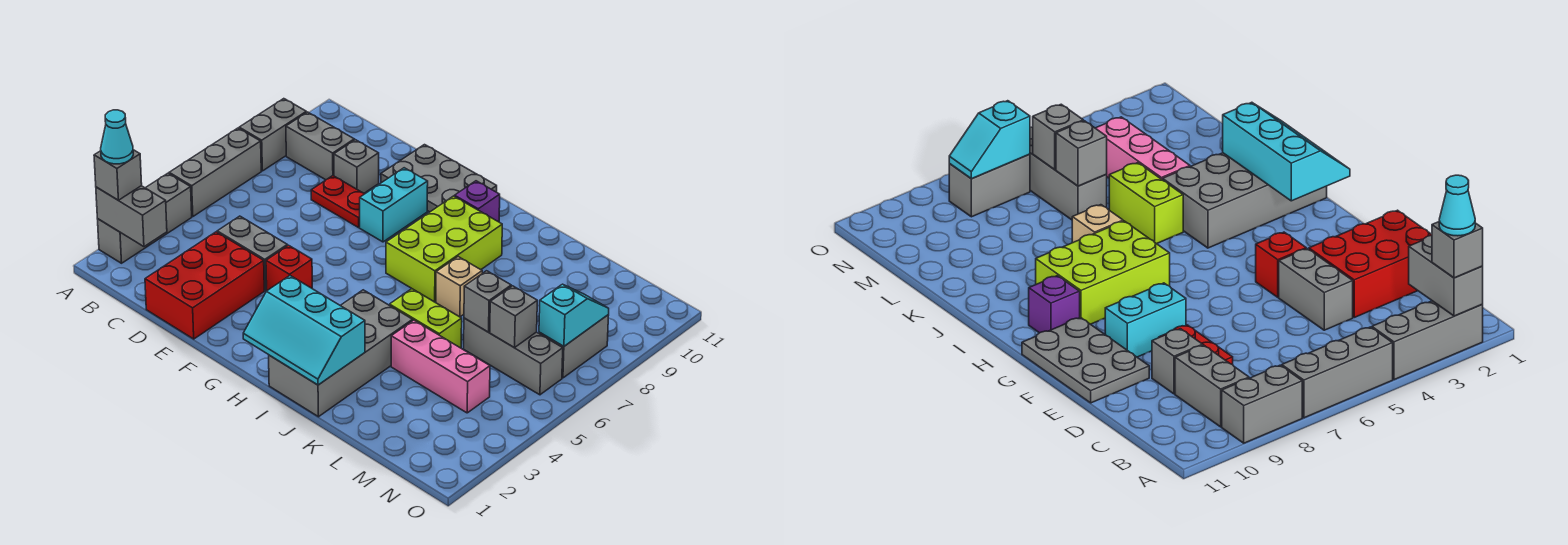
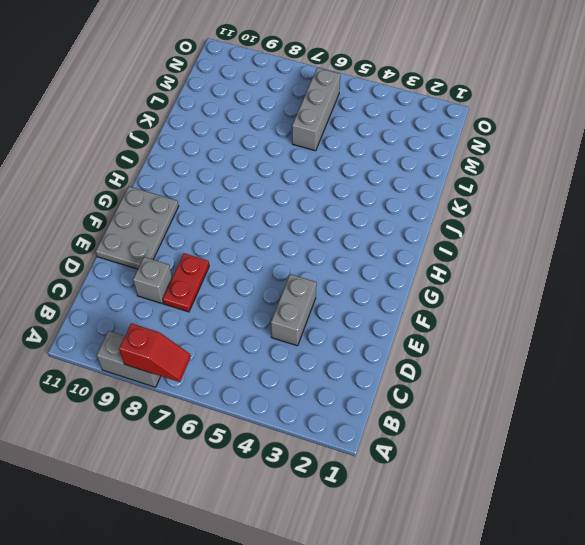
red 1x2 slope [119,323,191,382] -> none
none -> grey 1x3 brick [98,173,192,263]
none -> grey 1x3 brick [169,128,261,217]
none -> grey 1x2 brick [286,112,354,180]

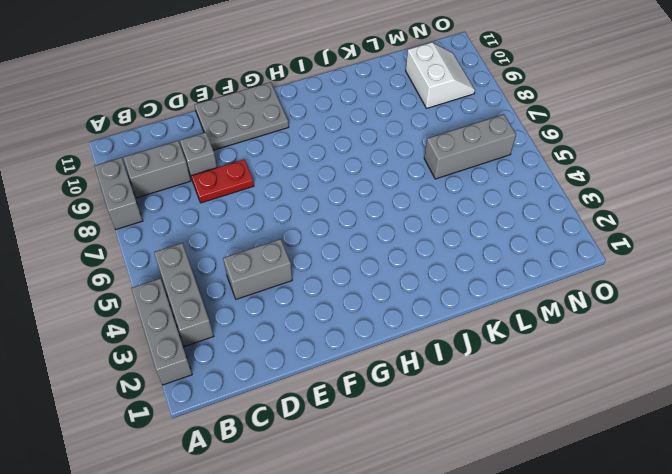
grey 1x3 brick [154,243,214,346] -> grey 1x3 brick moved to [169,128,261,217]
white 2x2 slope [406,42,475,108] -> none
none -> red 2x3 brick [145,232,264,339]
none -> red 1x1 brick [266,245,312,291]
none -> cyan 1x2 brick [360,168,428,242]

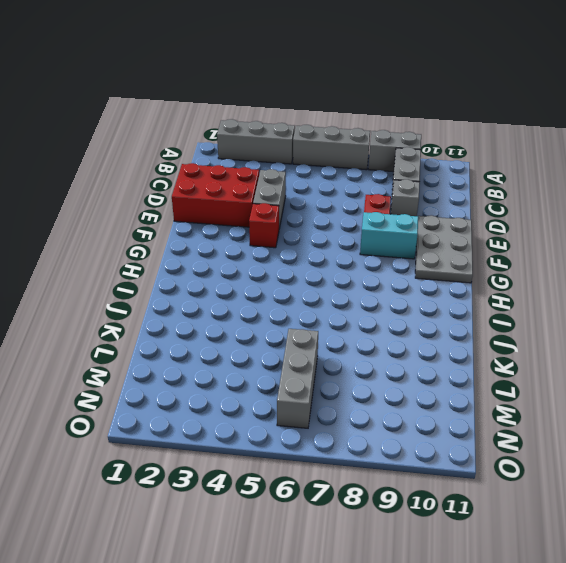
none -> lime 2x3 brick [386,196,502,302]
none -> purple 1x1 brick [455,181,500,222]
none -> grey 2x4 brick [269,290,413,417]

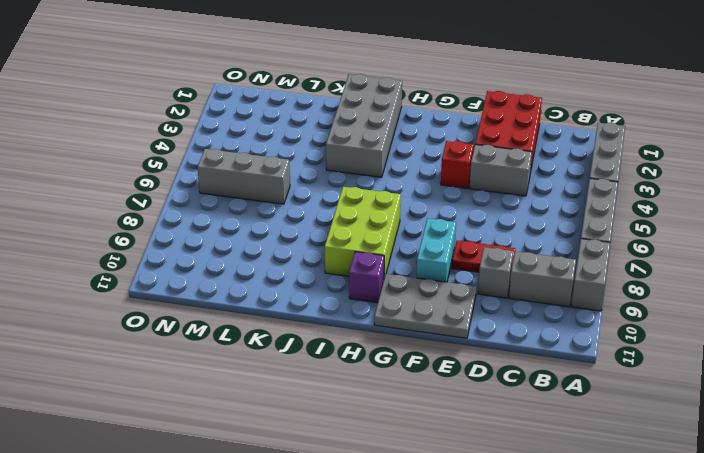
none -> lime 1x2 brick [390,289,462,348]
none -> tan 1x1 brick [436,257,482,317]
none -> pink 1x3 brick [391,320,490,413]

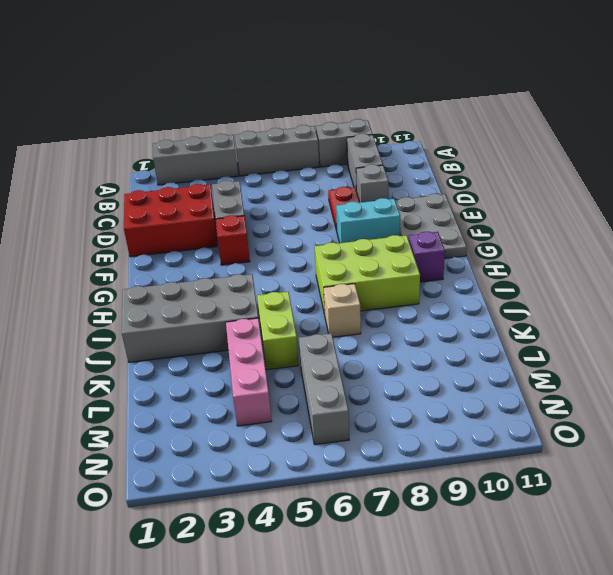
none -> grey 1x2 brick [539,315,609,378]
none -> grey 1x2 brick [96,186,167,247]
none -> cyan 2x3 slope [243,276,365,385]

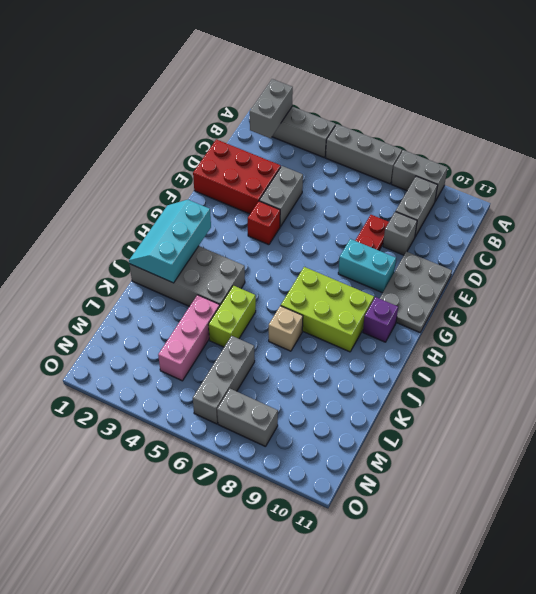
none -> grey 1x1 brick [464,271,511,332]
none -> grey 1x1 brick [490,286,537,348]
none -> cyan 1x2 slope [539,284,609,346]

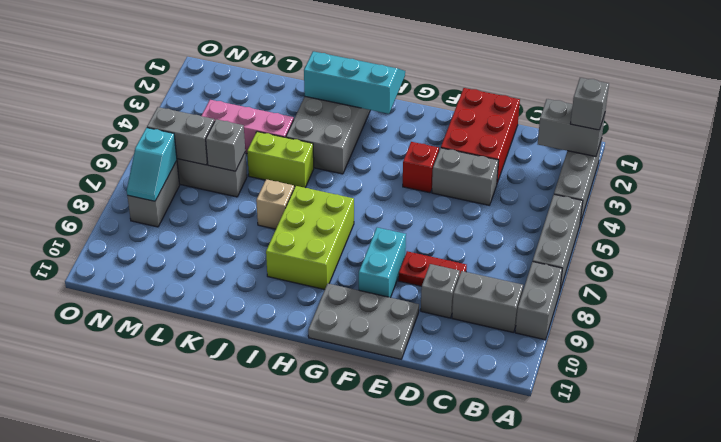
grey 1x2 brick [147,107,215,165] -> grey 1x1 brick [490,286,537,348]
none -> purple 1x1 brick [455,181,500,222]
none -> cyan 1x1 cone [101,110,133,164]

